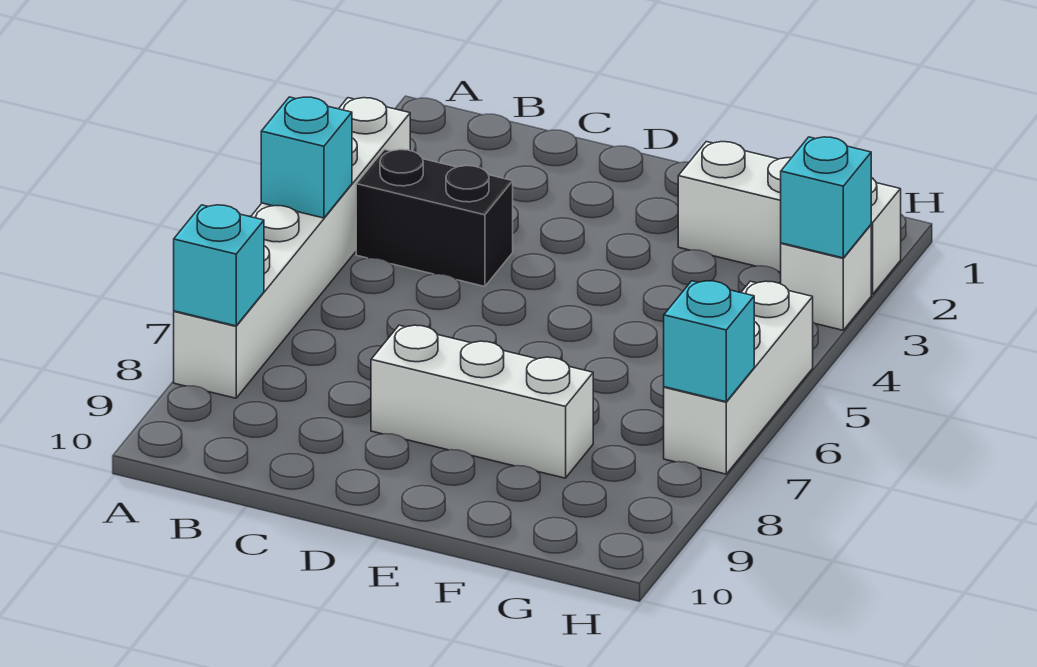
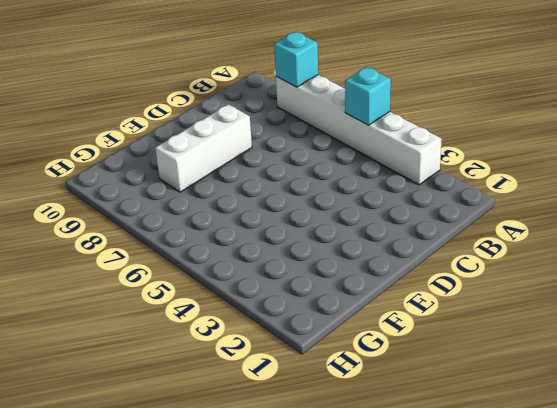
none -> black 1x2 brick [356,150,513,286]
none -> white 1x3 brick [678,142,901,294]

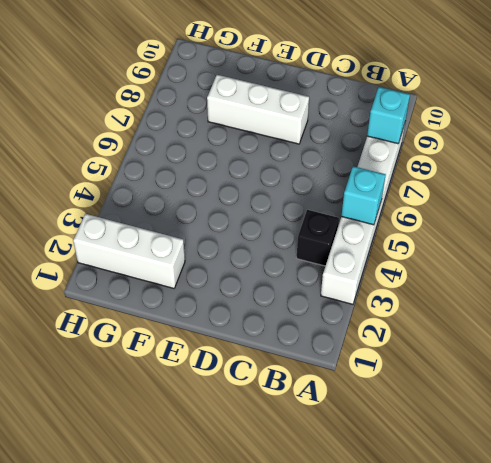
black 1x1 brick [297,210,339,266] -> black 1x2 brick [356,150,513,286]
none -> white 1x1 brick [781,225,871,330]
none -> white 1x3 brick [664,281,813,474]

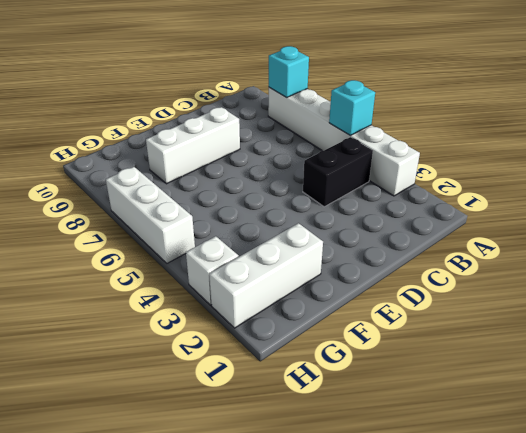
none -> cyan 1x1 brick [781,137,871,258]
none -> cyan 1x1 brick [664,281,754,402]

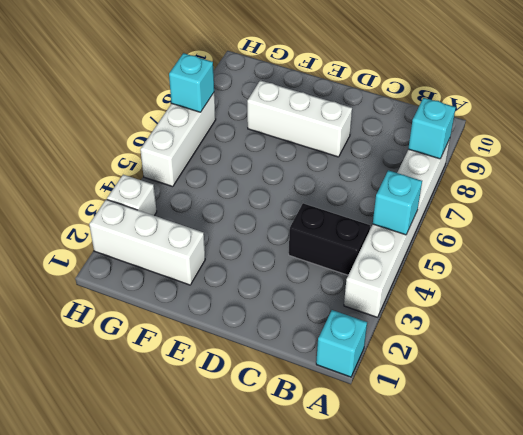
cyan 1x1 brick [316,310,367,377] -> cyan 1x1 brick moved to [781,137,871,258]

